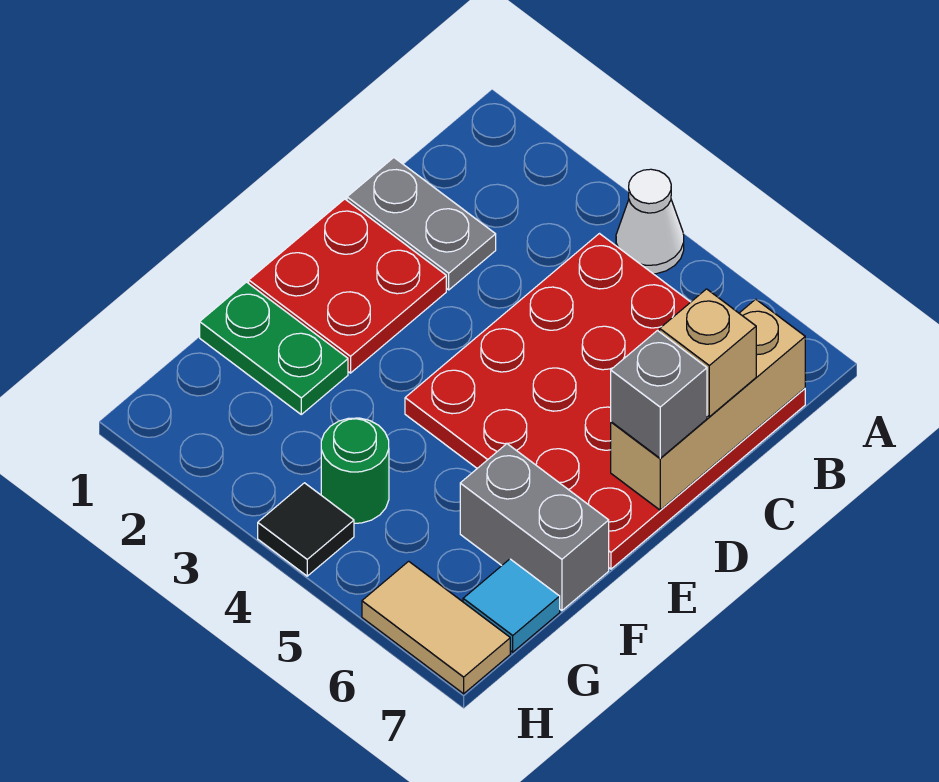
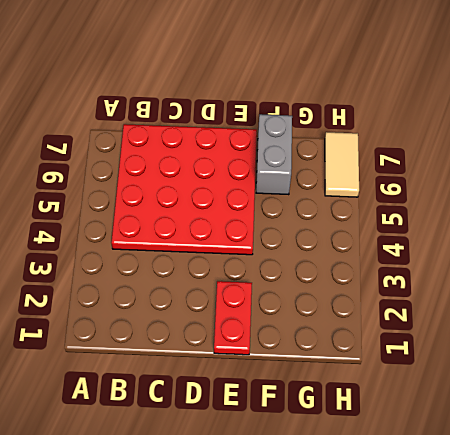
red 1x2 plate [214,281,252,355] -> red 2x2 plate [249,199,446,373]
none -> white 1x1 cone [616,169,684,274]
none -> grey 1x2 plate [347,158,496,290]
none -> green 1x2 plate [200,282,348,414]

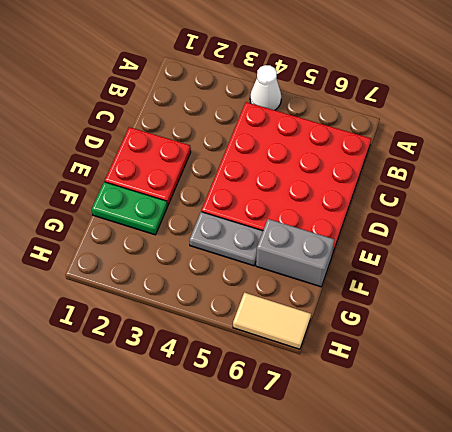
grey 1x2 plate [189,212,263,266] -> grey 1x2 plate moved to [347,158,496,290]
none -> green 1x1 round brick [321,418,389,523]
none -> cyan 1x1 tile [463,559,560,652]
none -> black 1x1 tile [258,483,354,576]

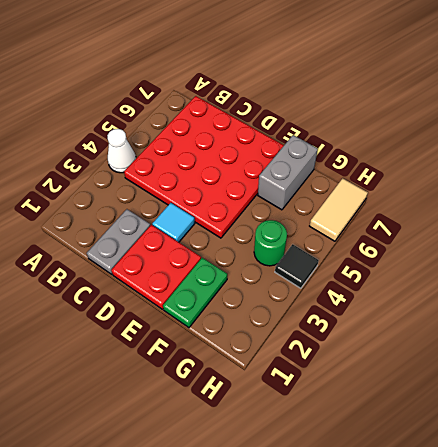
cyan 1x1 tile [152,203,195,242] -> cyan 1x1 tile moved to [463,559,560,652]
none -> tan 1x3 brick [611,299,805,510]
none -> tan 1x1 brick [660,289,756,417]
none -> grey 1x1 brick [611,331,707,458]

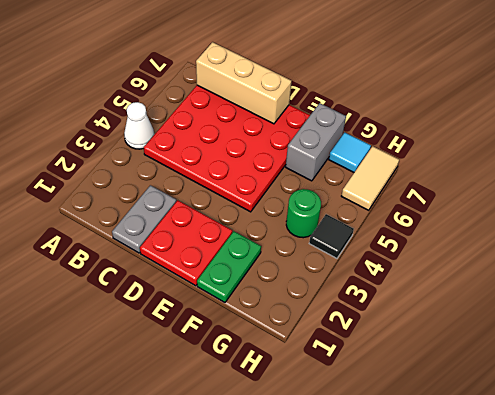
none -> tan 1x1 brick [660,289,756,417]
none -> grey 1x1 brick [611,331,707,458]

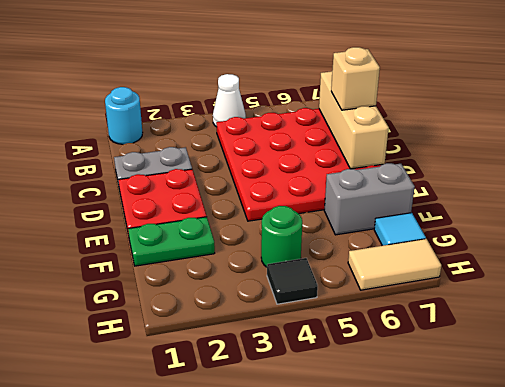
cyan 1x1 round brick [105,87,143,144] -> none
none -> grey 1x1 brick [611,331,707,458]

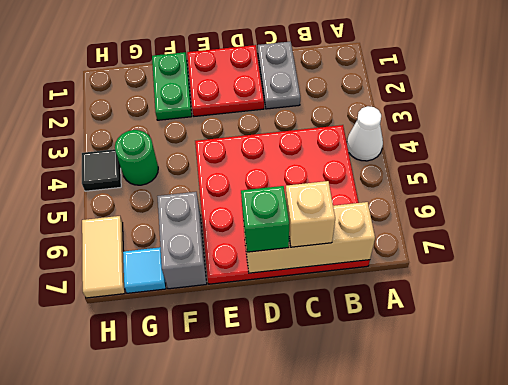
green 1x1 brick [241,186,289,252] -> grey 1x1 brick [611,331,707,458]

